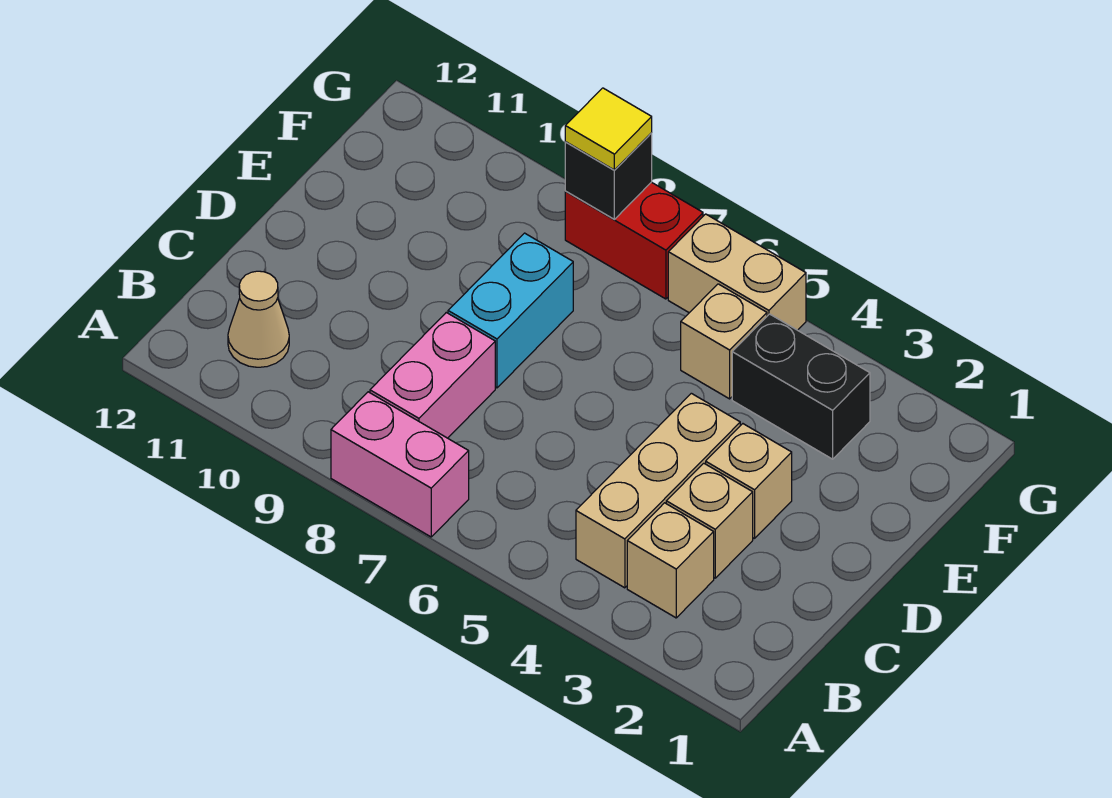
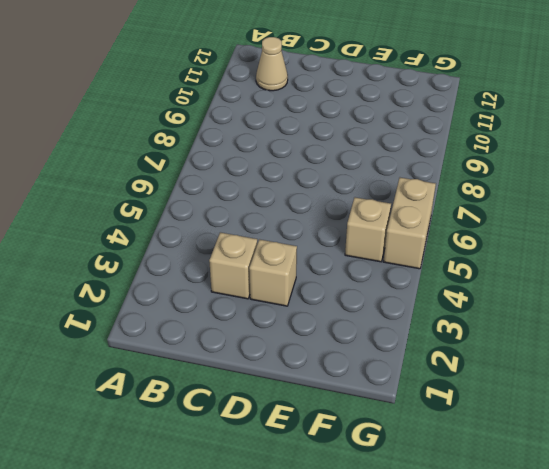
none -> pink 1x2 brick [331,392,469,537]
none -> tan 1x1 brick [627,503,714,618]
none -> tan 1x3 brick [576,393,740,588]

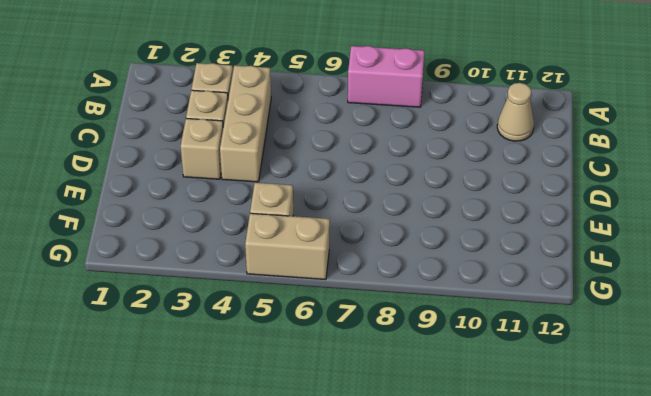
none -> pink 1x2 brick [370,313,495,438]
none -> cyan 1x2 brick [448,233,573,388]
none -> black 1x2 brick [732,314,870,459]

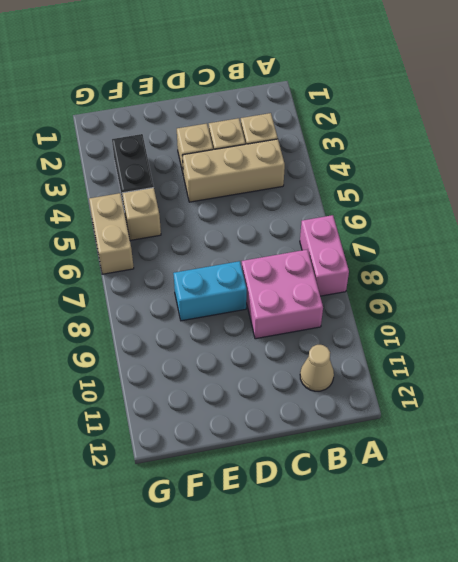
pink 2x2 brick [242,250,323,339] -> pink 1x2 brick [370,313,495,438]
none -> red 1x2 brick [565,182,703,299]
none -> black 1x1 brick [565,133,652,219]
none -> yellow 1x1 tile [565,88,652,170]

